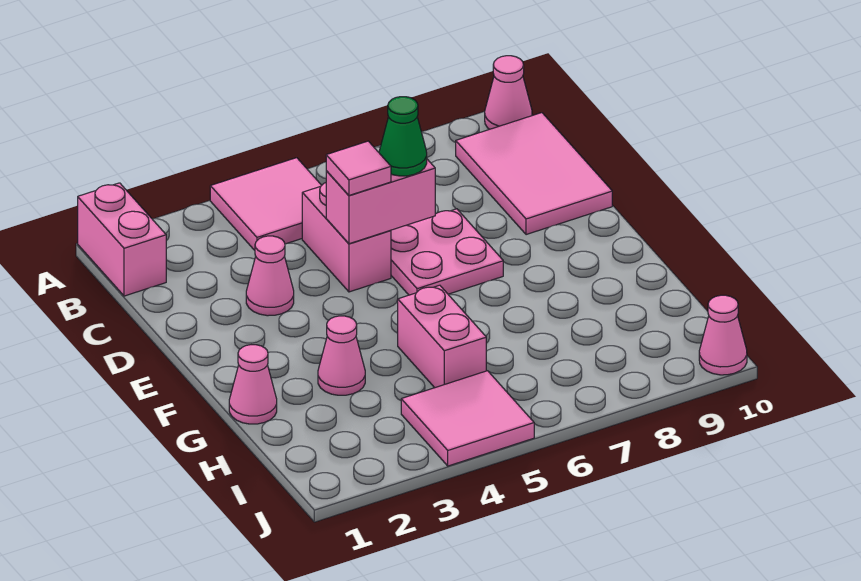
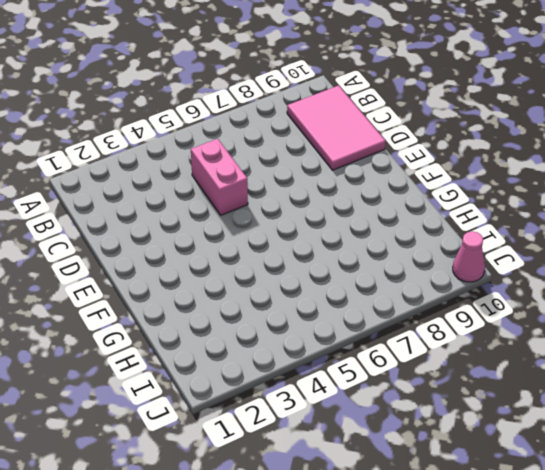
none -> pink 1x2 brick [78,183,166,296]
none -> pink 2x2 tile [210,158,322,250]
none -> pink 1x1 cone [485,56,532,129]

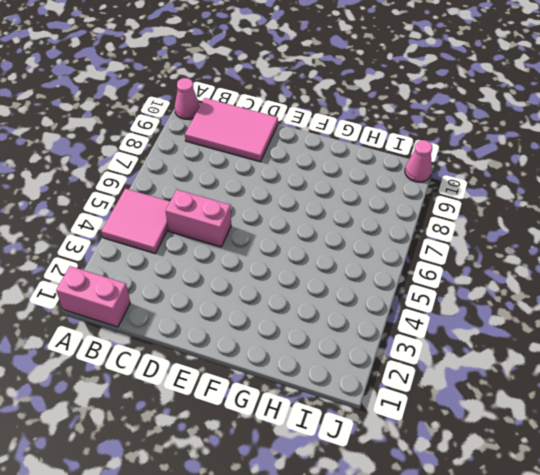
none -> pink 1x1 cone [246,236,294,316]
none -> pink 2x2 plate [391,209,503,295]
none -> pink 1x1 cone [229,345,277,424]

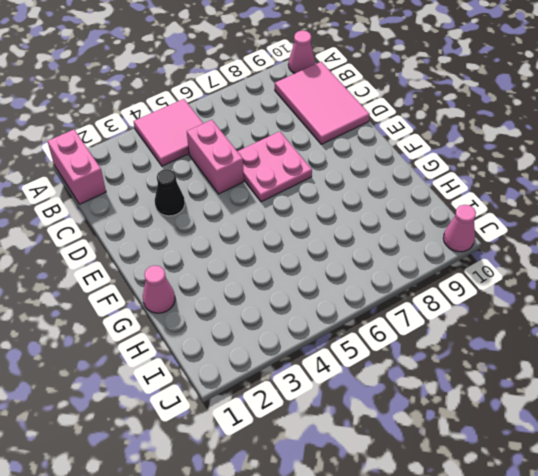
black 1x1 cone [155,169,185,216] -> pink 1x1 cone [246,236,294,316]
none -> pink 1x1 cone [318,316,365,395]
none -> pink 1x2 brick [398,285,486,388]
none -> pink 2x2 tile [401,371,534,466]

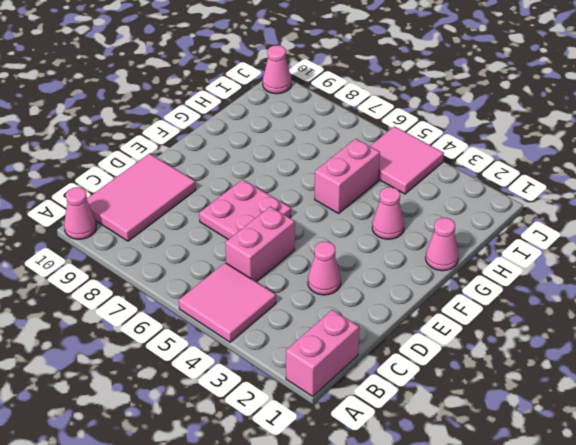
none -> pink 1x2 brick [326,159,435,244]
none -> pink 1x1 tile [326,141,391,195]
none -> green 1x1 cone [379,97,427,176]

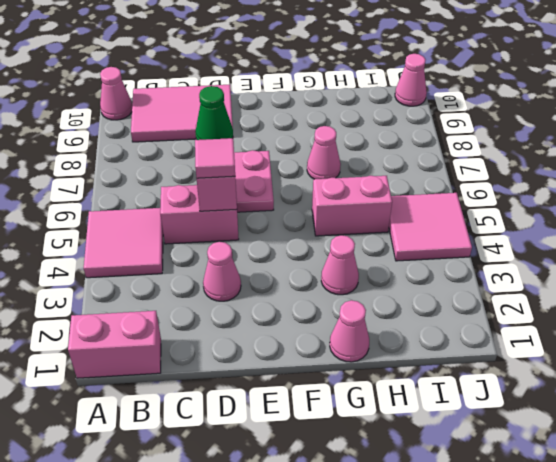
pink 1x1 cone [307,126,341,179] -> none

